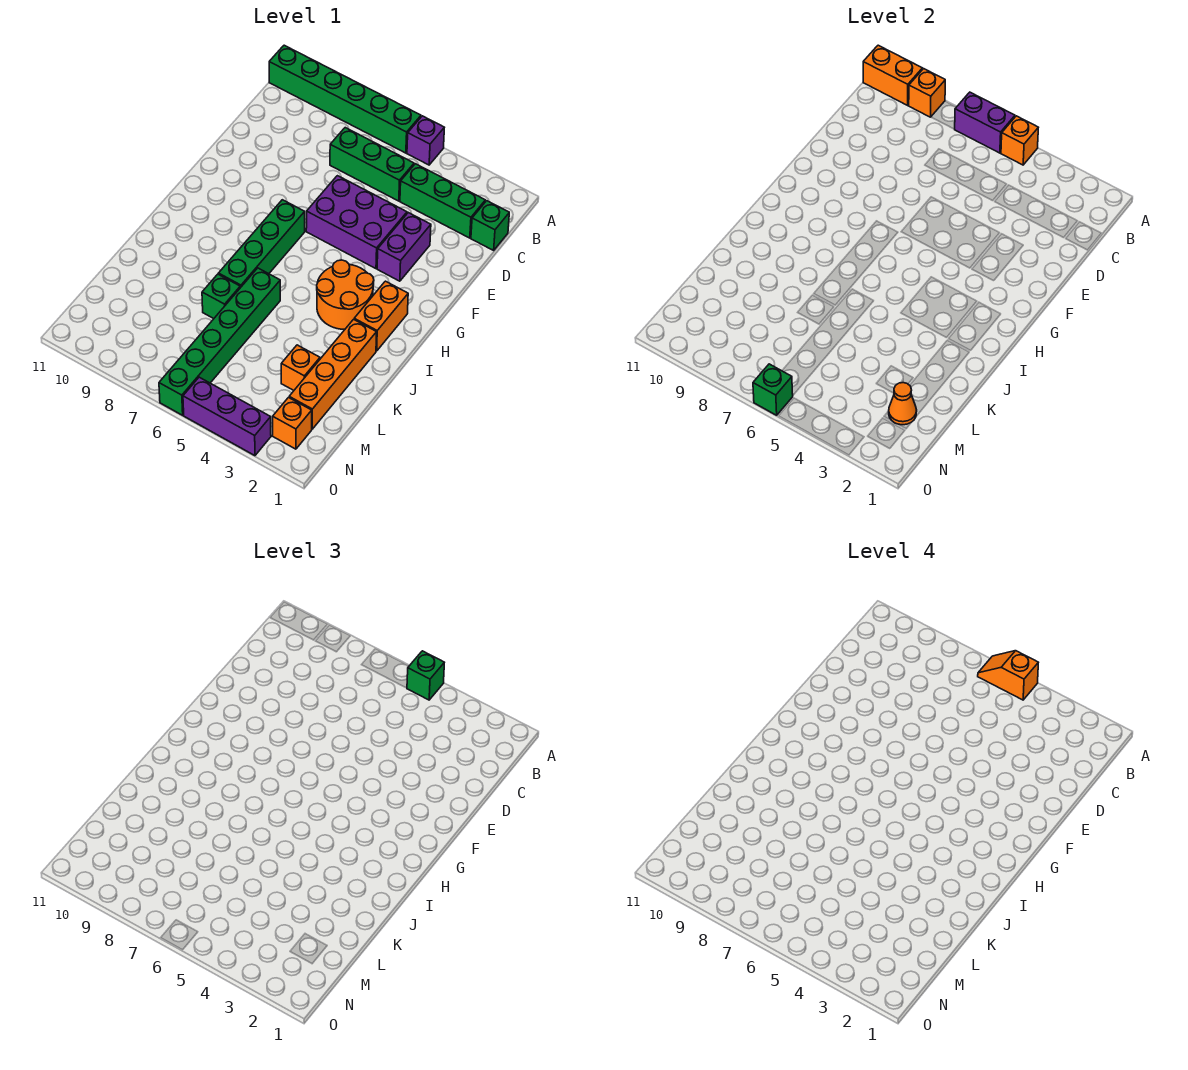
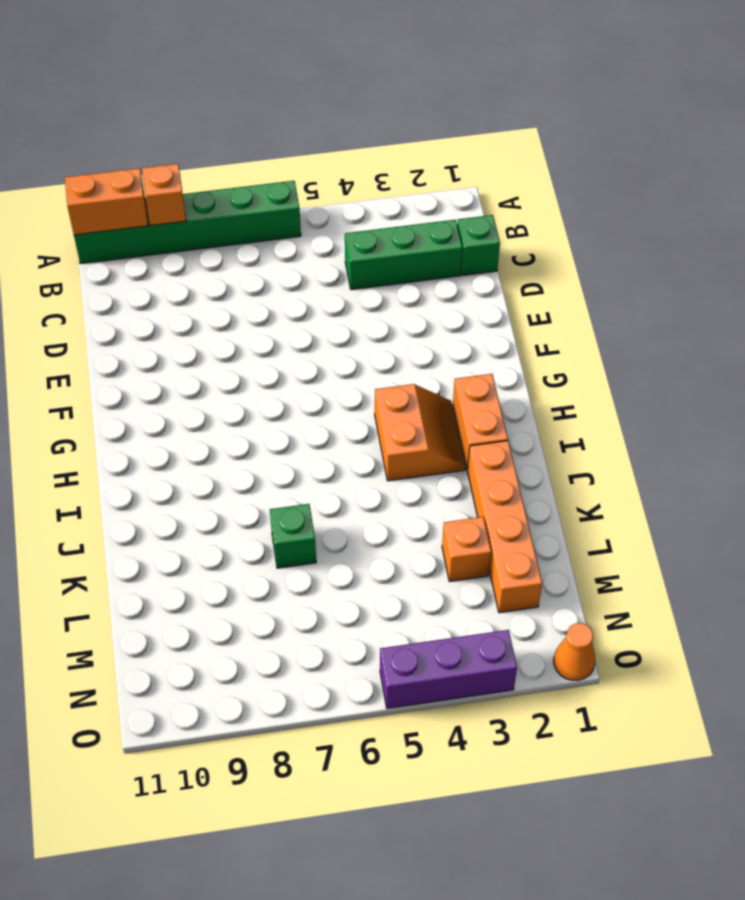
orange 2x2 slope [375,384,466,481] -> orange 2x2 round brick [317,260,374,329]
orange 1x1 cone [554,623,596,680] -> orange 1x1 cone moved to [889,383,917,425]
none -> purple 1x1 brick [407,116,444,165]
none -> green 1x3 brick [330,128,414,201]
none -> purple 1x2 brick [377,213,431,281]

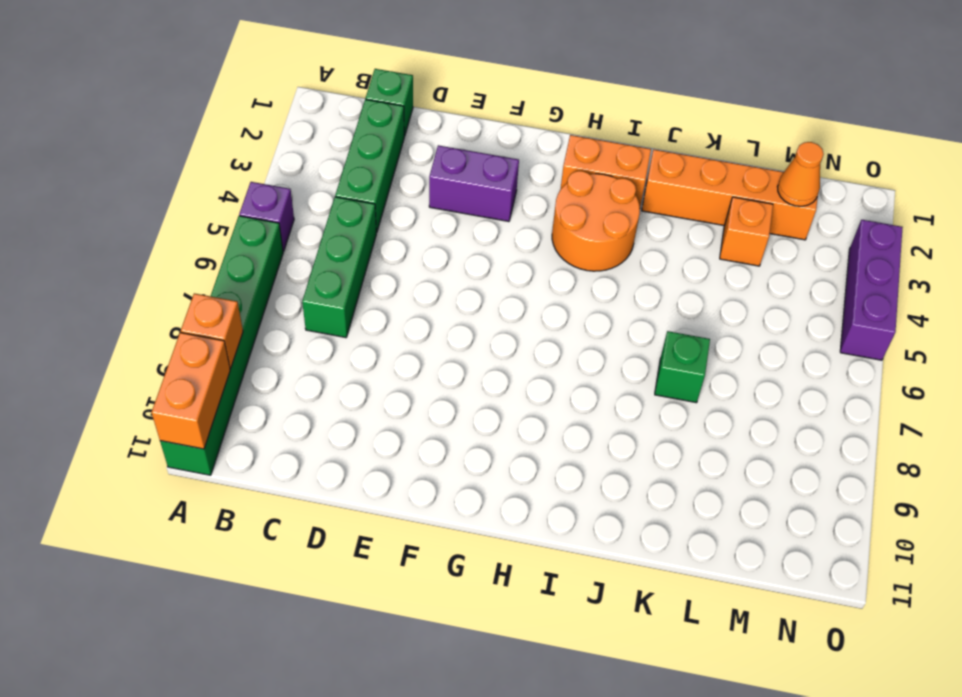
none -> purple 2x3 brick [306,176,407,269]
none -> green 1x4 brick [219,200,305,288]
none -> green 1x6 brick [159,268,280,415]

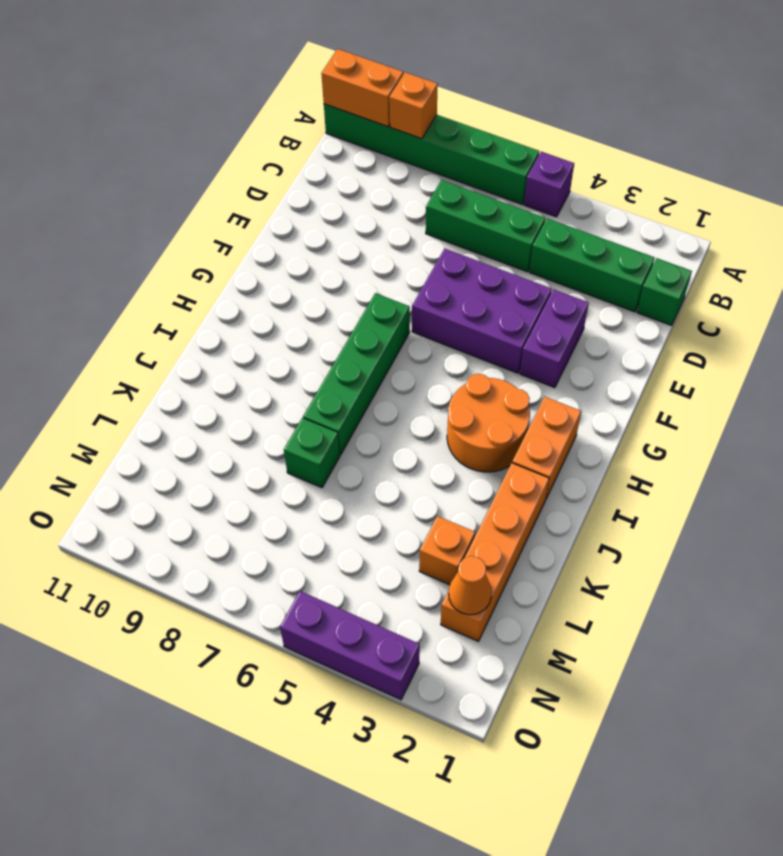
none -> green 1x6 brick [159,268,280,415]
none -> orange 1x1 brick [273,398,312,449]
none -> orange 1x1 brick [1001,116,1038,165]

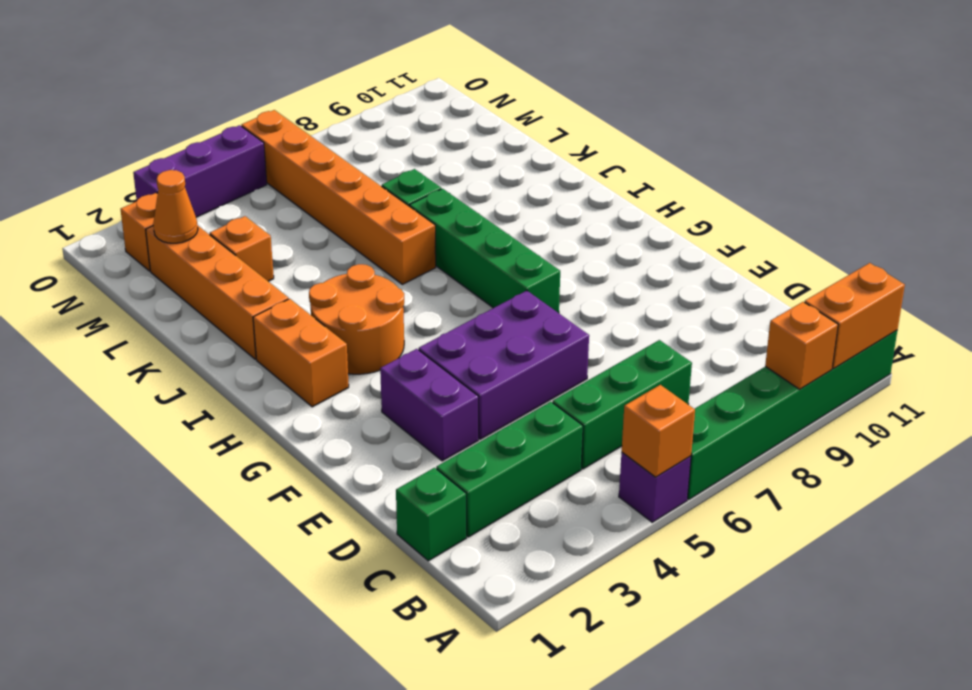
orange 1x6 brick [241,110,436,284] -> green 1x6 brick [159,268,280,415]
none -> purple 1x2 brick [955,92,1015,153]
none -> green 1x1 brick [753,364,793,415]
none -> green 1x1 brick [407,651,444,700]

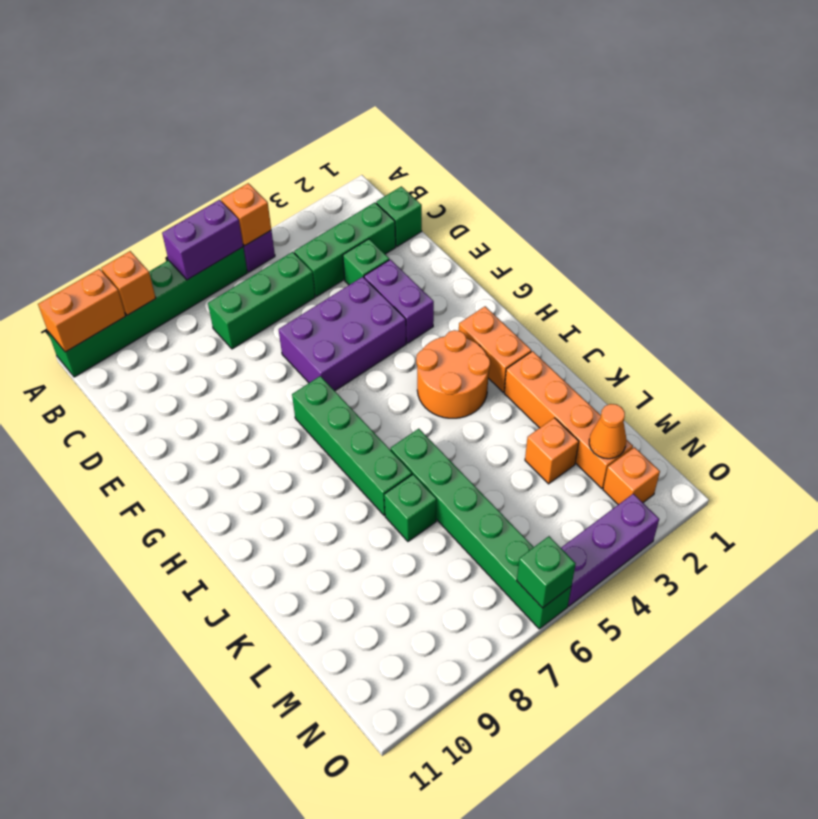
green 1x1 brick [343,239,389,285] -> green 1x1 brick moved to [407,651,444,700]
none -> orange 1x2 slope [978,651,1038,700]

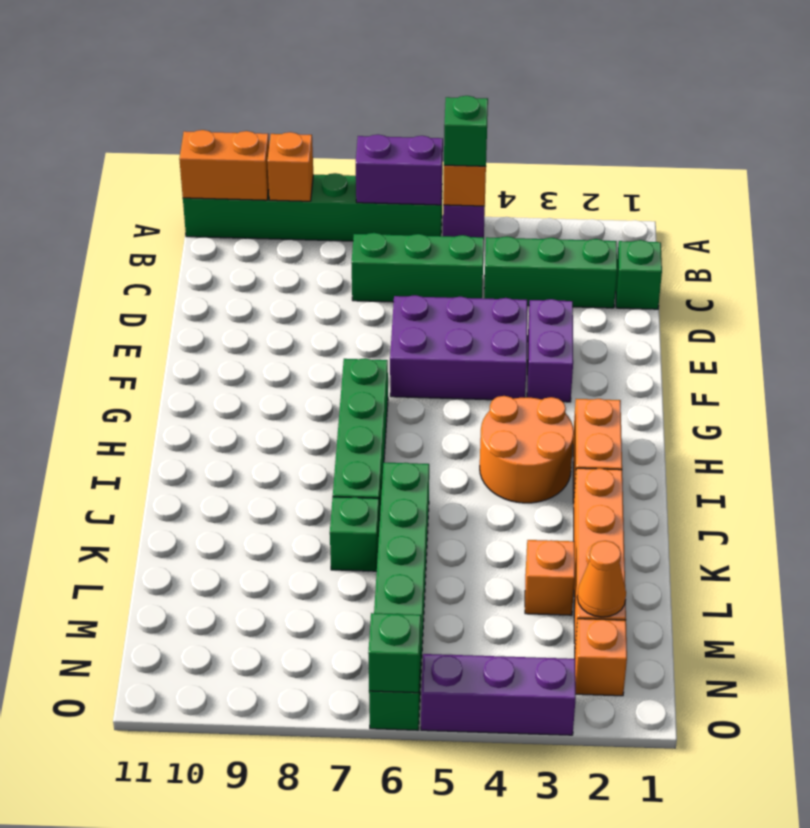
none -> orange 1x2 slope [978,651,1038,700]

